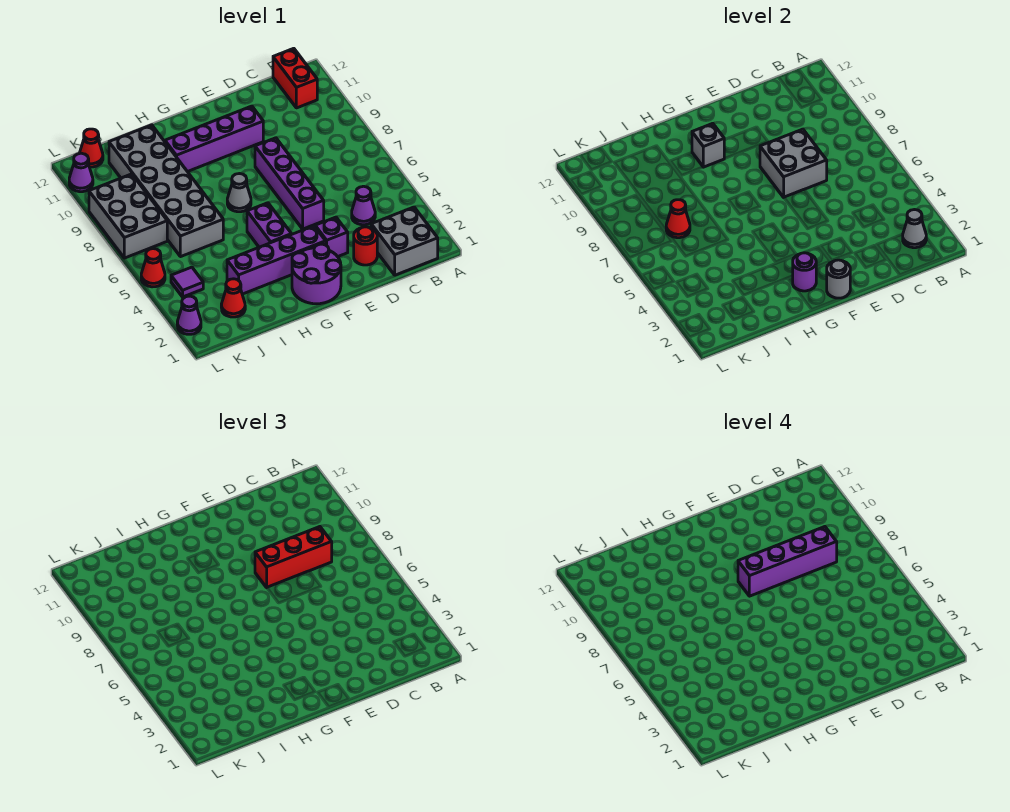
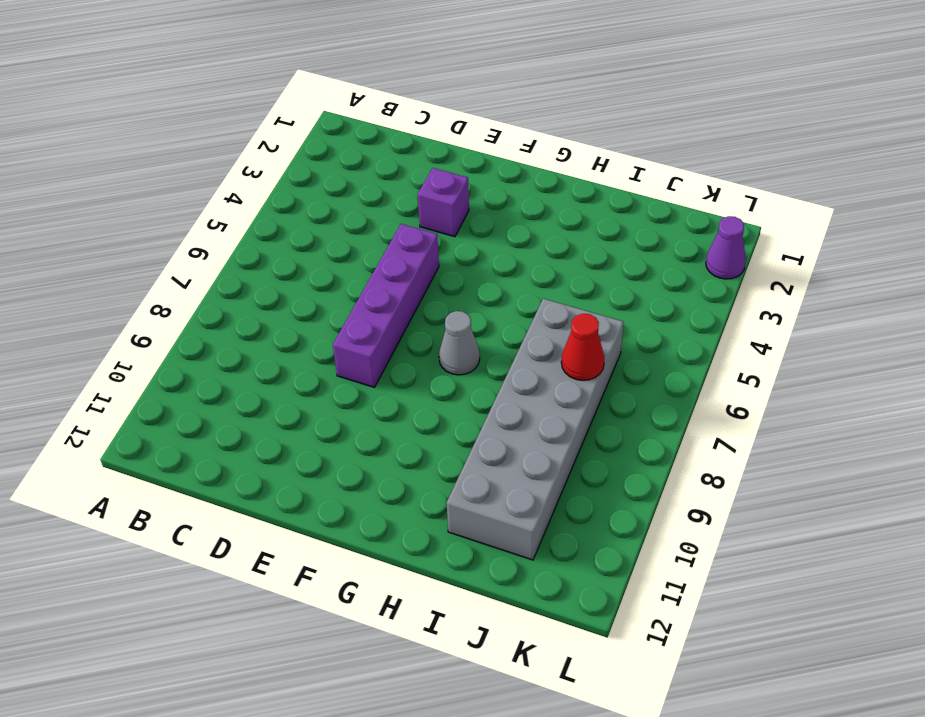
none -> grey 2x2 brick [371,207,438,275]
none -> red 1x2 brick [273,48,317,108]
none -> purple 1x1 cone [352,186,375,225]

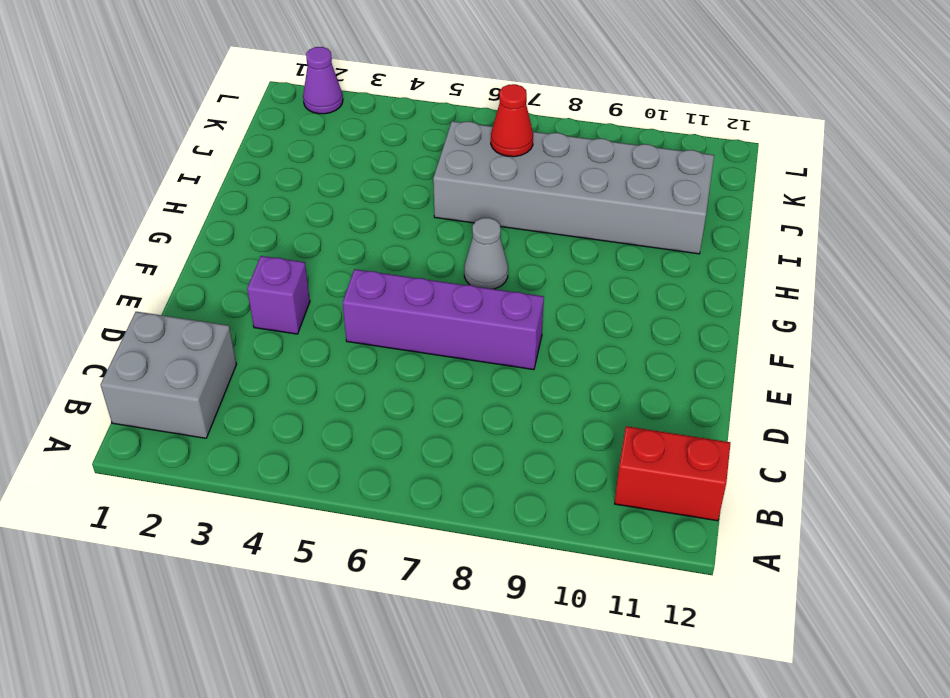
none -> purple 1x1 cone [352,186,375,225]
none -> red 1x1 round brick [354,227,377,265]
none -> purple 1x4 brick [165,106,263,172]

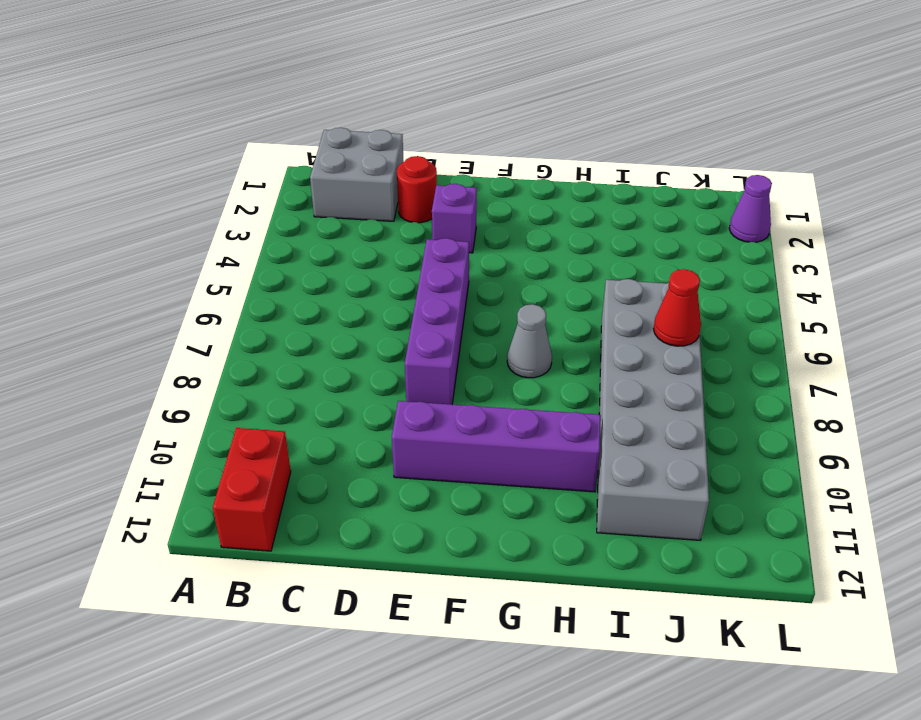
none -> purple 1x1 cone [352,186,375,225]
none -> purple 2x2 round brick [292,244,341,304]
none -> purple 1x4 brick [227,226,326,294]

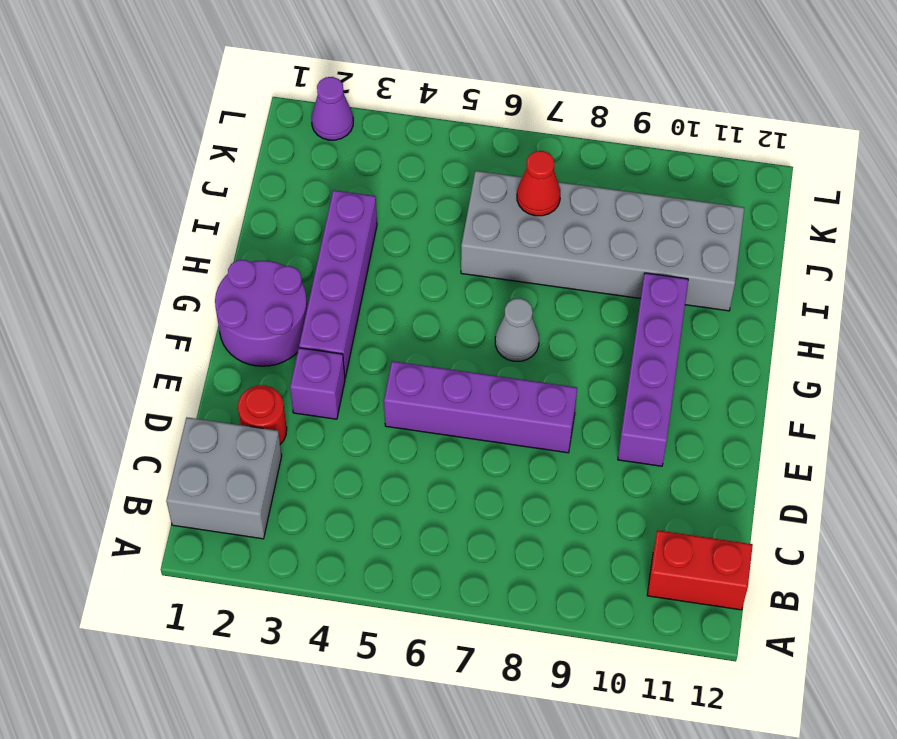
none -> purple 1x1 cone [352,186,375,225]
none -> purple 1x2 brick [247,203,292,247]
none -> red 1x1 cone [221,279,245,317]

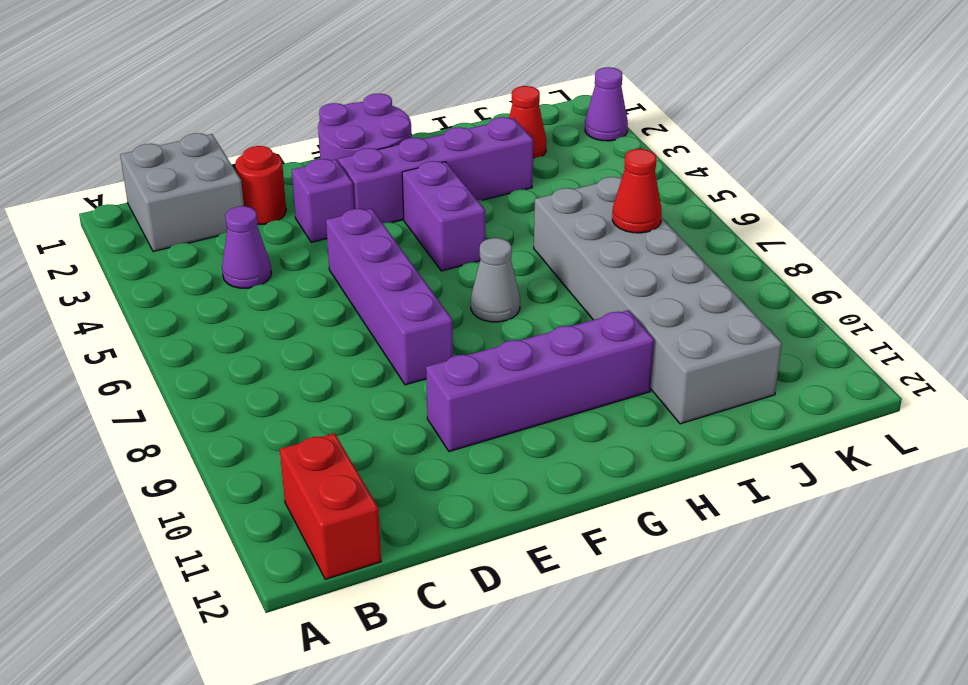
none -> purple 1x1 tile [171,267,203,297]
none -> grey 2x3 brick [89,174,167,258]
none -> red 1x1 cone [79,129,103,167]

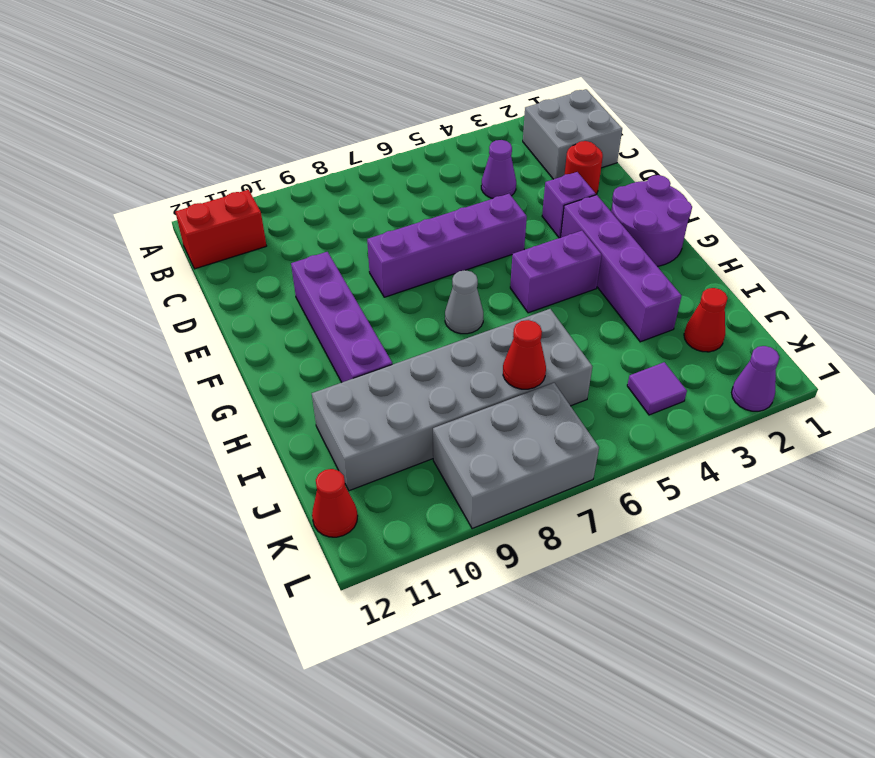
none -> red 1x1 cone [141,249,165,287]
none -> purple 1x1 cone [69,153,93,192]
none -> grey 1x1 cone [903,210,926,248]

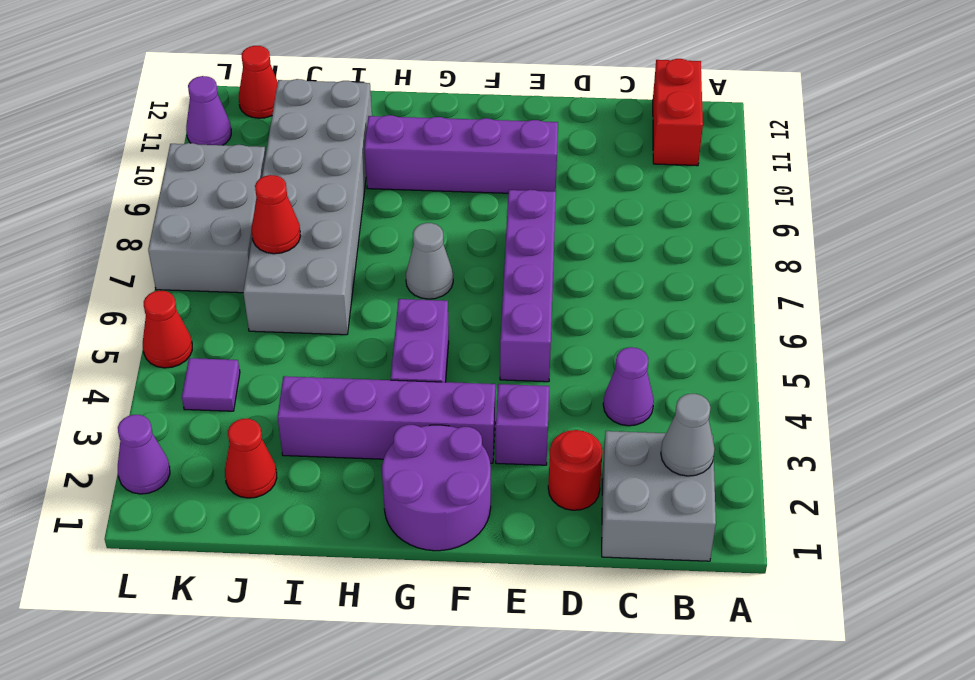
none -> grey 2x2 brick [760,129,827,197]
none -> grey 1x1 round brick [827,260,850,298]
none -> purple 1x1 round brick [793,253,816,291]

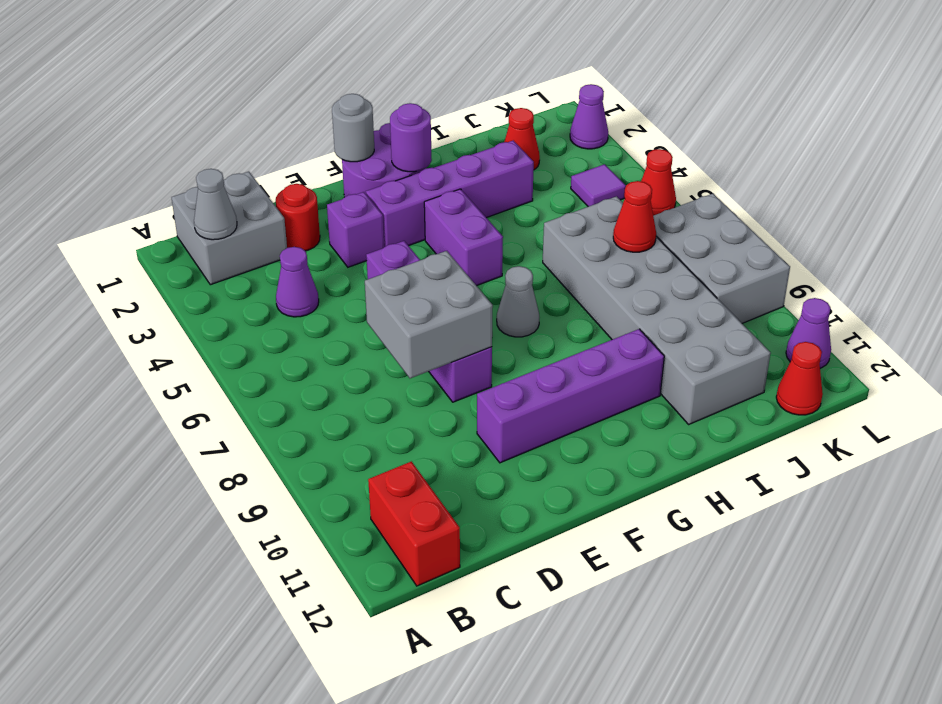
none -> grey 1x1 brick [692,123,724,167]
none -> red 1x3 brick [255,527,332,587]
none -> purple 1x4 brick [738,527,837,596]

